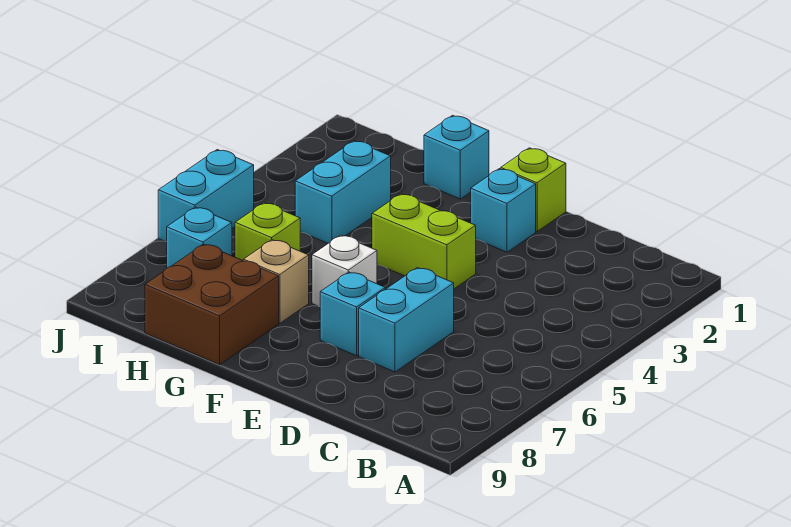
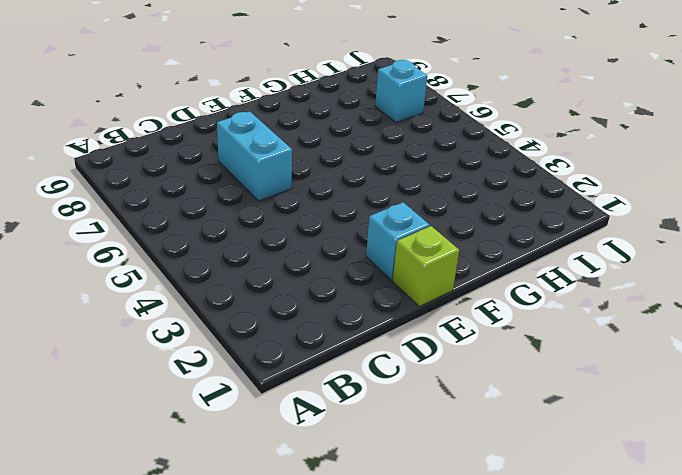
none -> lime 1x2 brick [372,194,476,289]
none -> cyan 1x1 brick [320,272,385,356]
none -> white 1x1 brick [312,235,377,307]

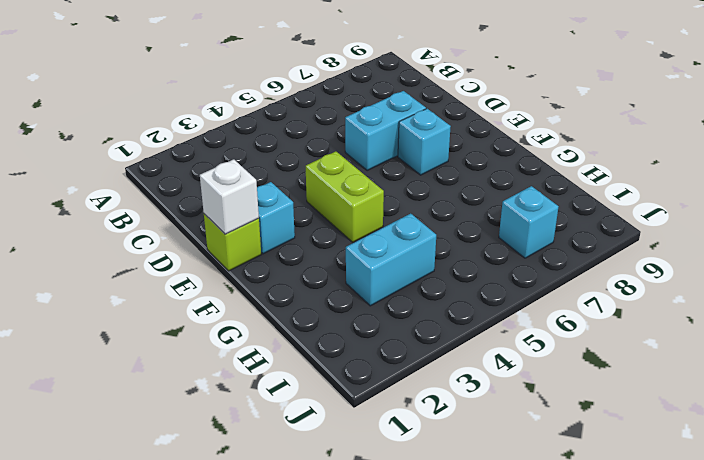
white 1x1 brick [200,159,259,234] -> white 1x1 brick moved to [312,235,377,307]
none -> cyan 1x1 brick [424,115,489,199]
none -> tan 1x1 brick [243,240,309,323]
none -> brown 2x2 brick [145,244,279,365]

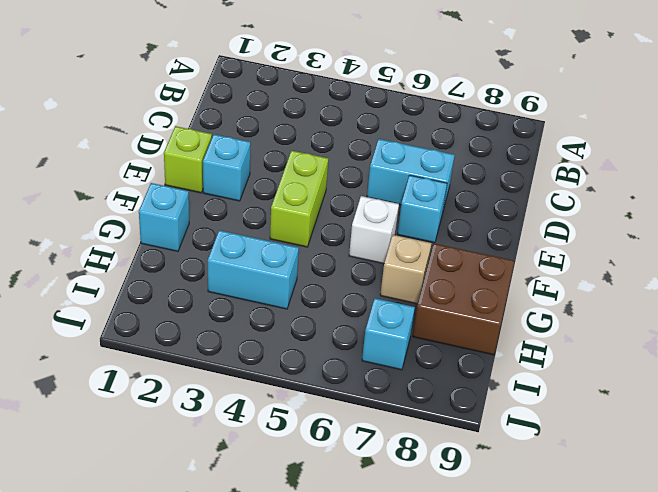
none -> lime 1x1 brick [235,203,300,260]
none -> cyan 1x2 brick [158,150,254,242]

